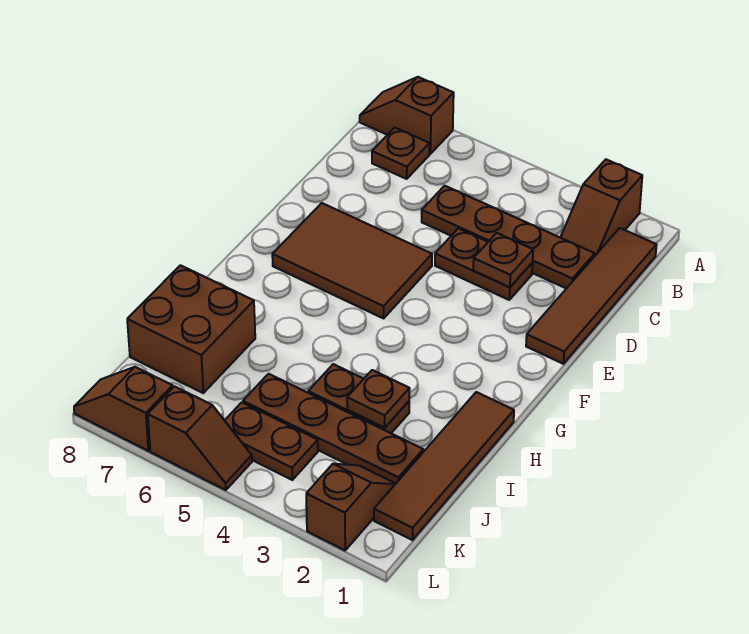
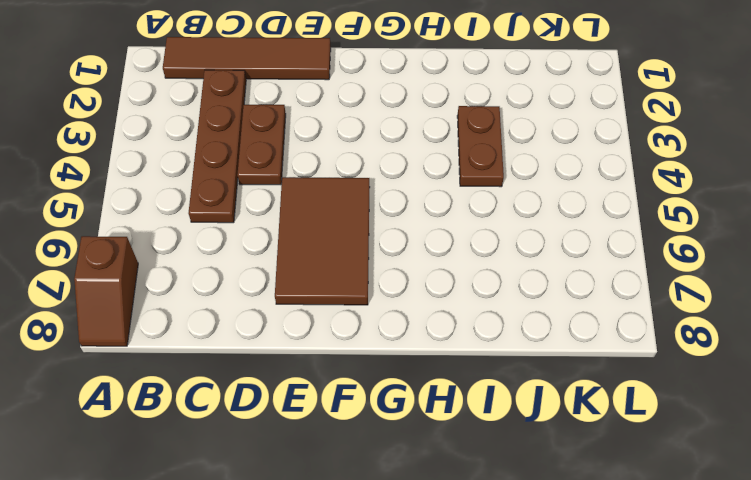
none -> brown 1x2 slope [560,159,642,255]
none -> brown 1x1 plate [372,128,430,179]
none -> brown 1x4 tile [374,392,514,540]

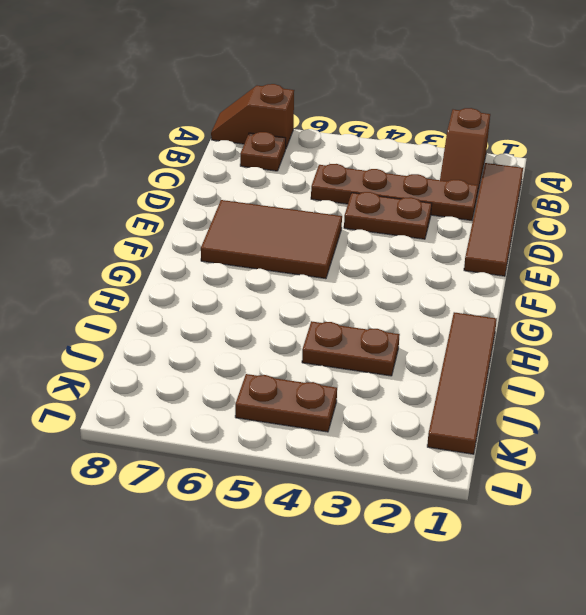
none -> brown 2x2 brick [127,265,255,393]
none -> brown 1x4 plate [243,374,423,483]
none -> brown 1x2 slope [306,464,396,550]

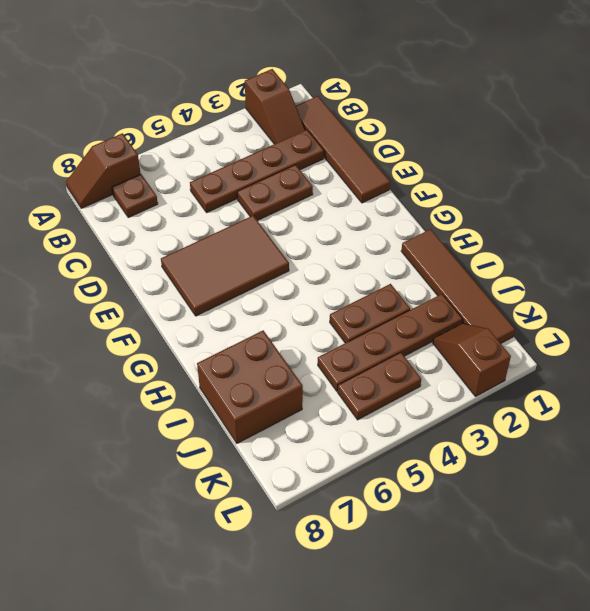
none -> brown 1x2 slope [148,386,252,490]
none -> brown 1x2 slope [74,367,173,451]
none -> brown 1x1 plate [473,233,533,287]

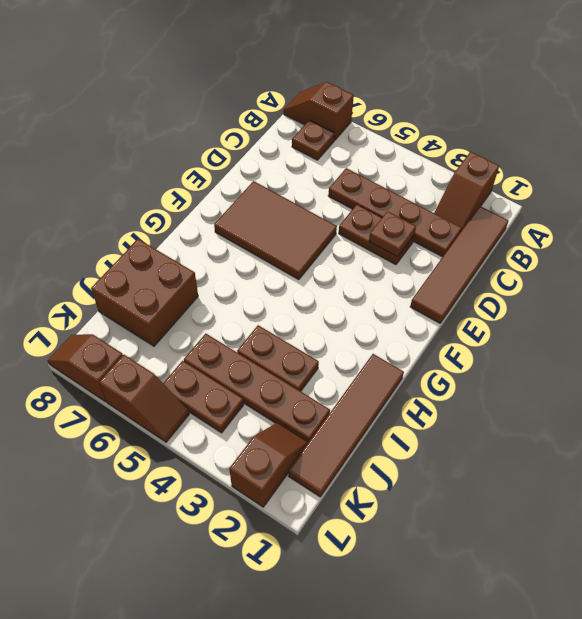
none -> brown 1x1 plate [347,370,410,428]

